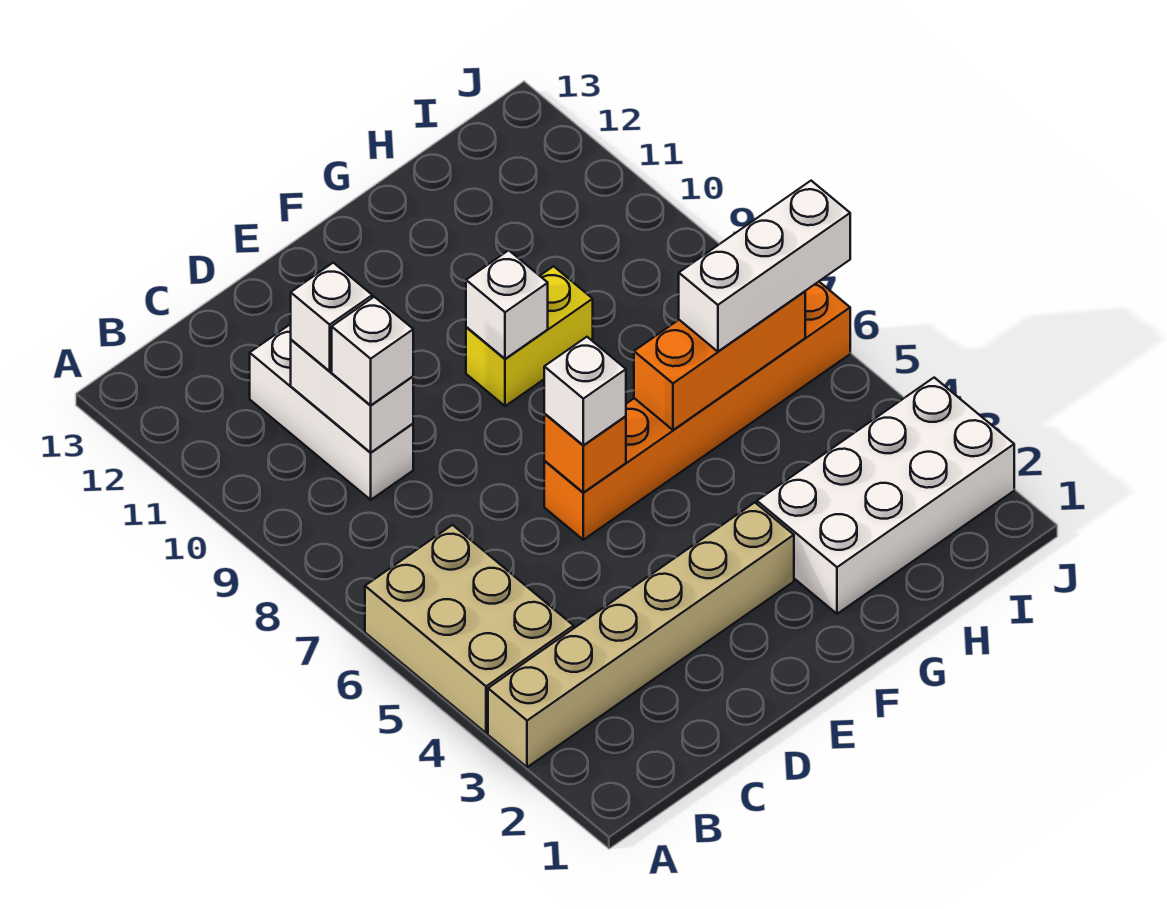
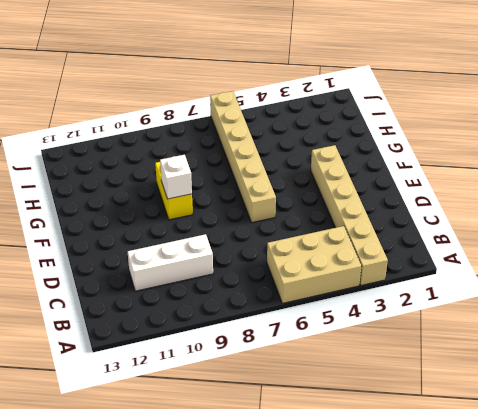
tan 1x6 brick [210,91,276,223] -> orange 1x6 brick [544,282,850,540]
none -> white 2x4 brick [757,378,1014,614]
none -> white 1x2 brick [291,340,413,452]
none -> orange 1x1 brick [544,414,626,493]

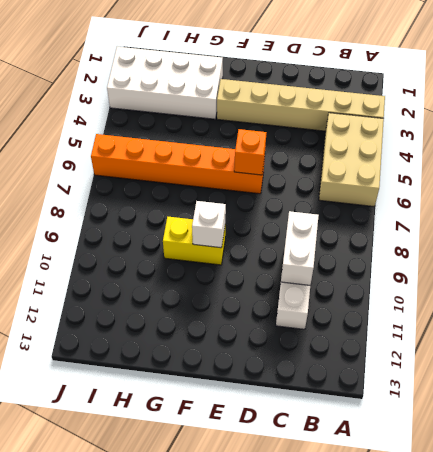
none -> orange 1x3 brick [634,291,805,430]
none -> white 1x1 brick [332,297,413,405]
none -> white 1x1 brick [291,263,372,371]

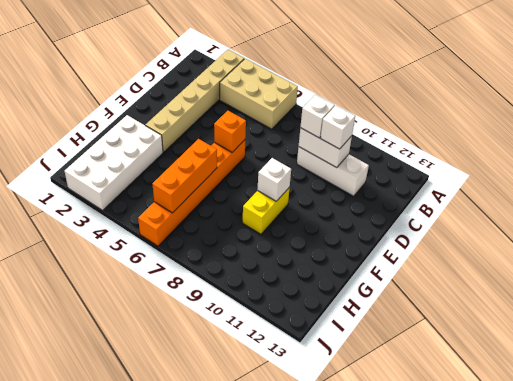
none -> white 1x1 brick [544,337,626,445]
none -> white 1x3 brick [679,181,850,352]

